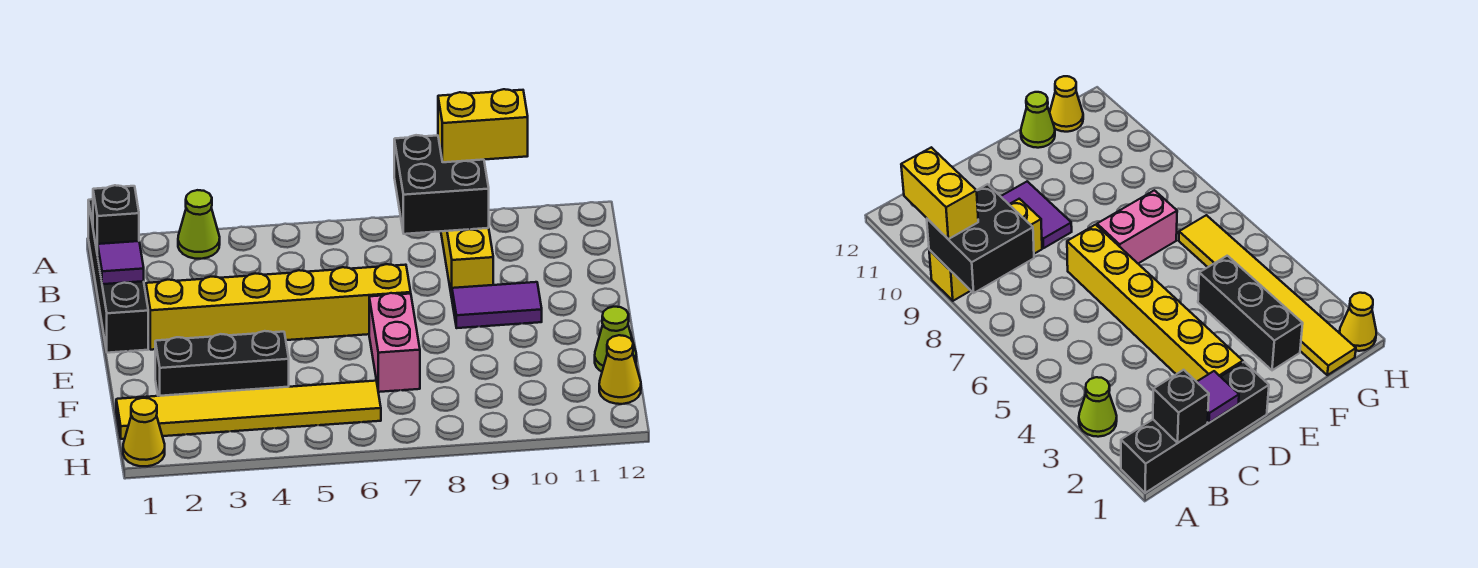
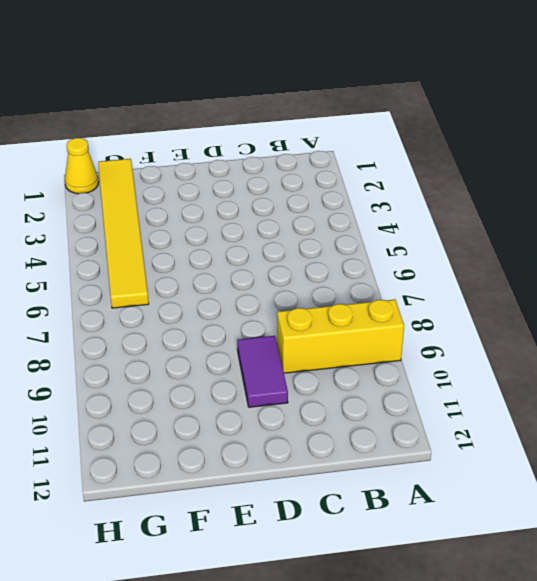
none -> black 1x4 brick [88,199,148,353]
none -> lime 1x1 cone [178,190,220,259]
none -> yellow 1x6 brick [146,264,411,350]

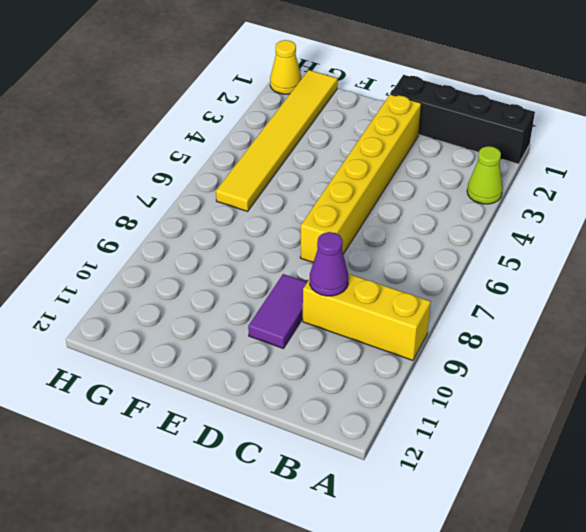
purple 1x1 cone [310,232,349,296] -> none
none -> pink 1x2 brick [369,293,420,392]
none -> black 1x3 brick [155,331,289,396]
none -> lime 1x1 cone [595,307,636,372]

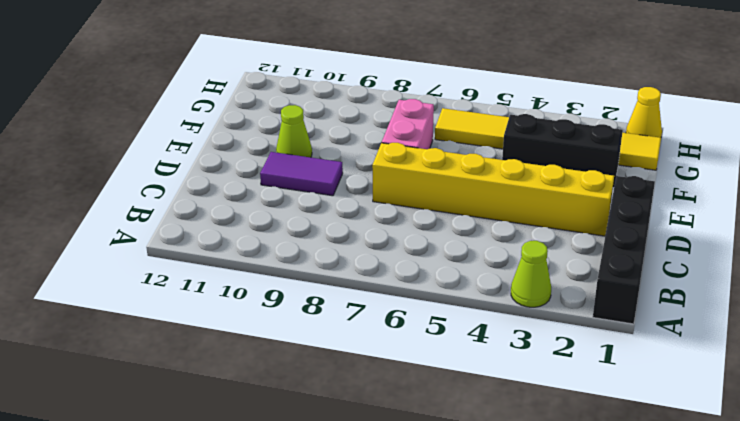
lime 1x1 cone [276,105,312,157] -> lime 1x1 cone moved to [595,307,636,372]
none -> yellow 1x3 brick [441,228,493,297]
none -> yellow 1x1 cone [599,335,641,404]
none -> black 2x2 brick [394,135,489,234]

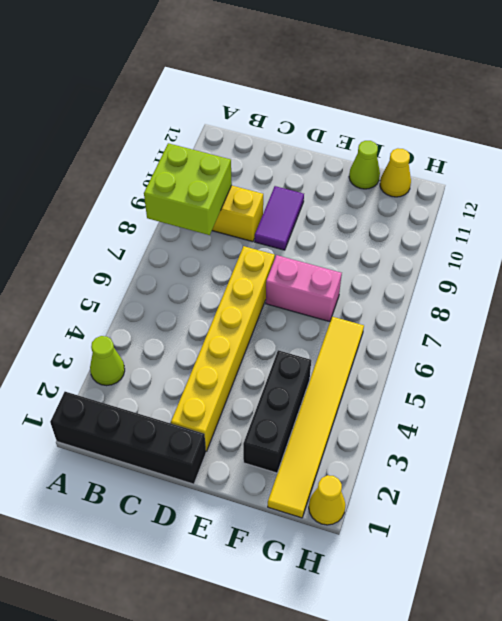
lime 2x2 brick [144,143,232,235] -> black 2x2 brick [394,135,489,234]
none -> black 1x1 brick [93,185,139,255]
none -> purple 1x1 tile [97,241,144,284]
none -> yellow 1x2 brick [438,89,528,162]

